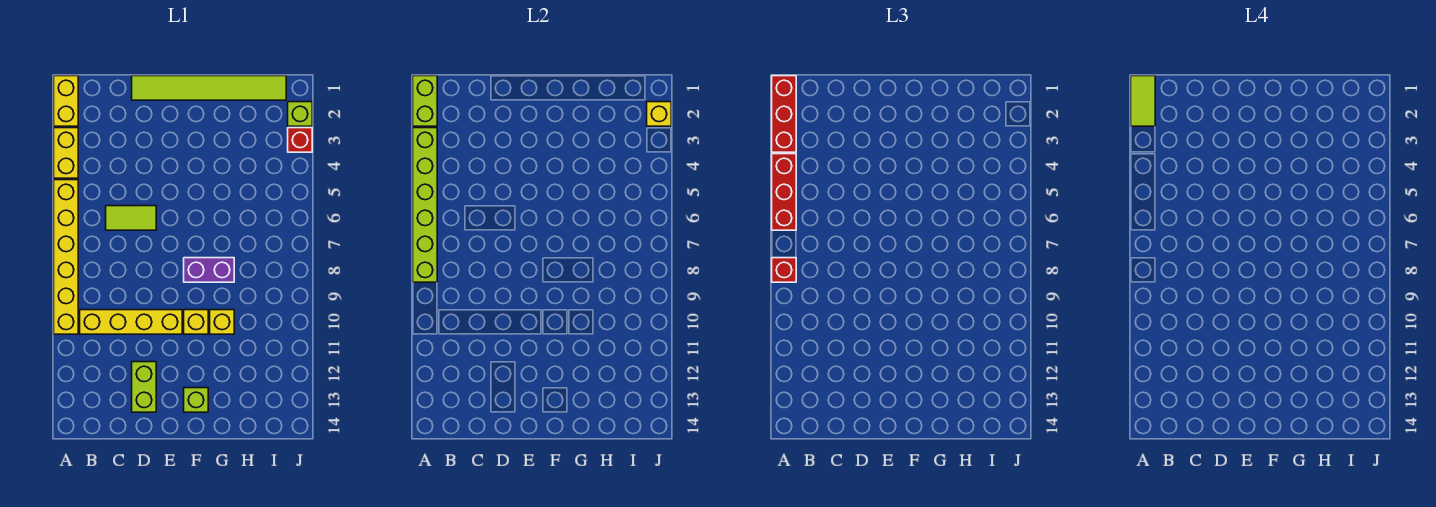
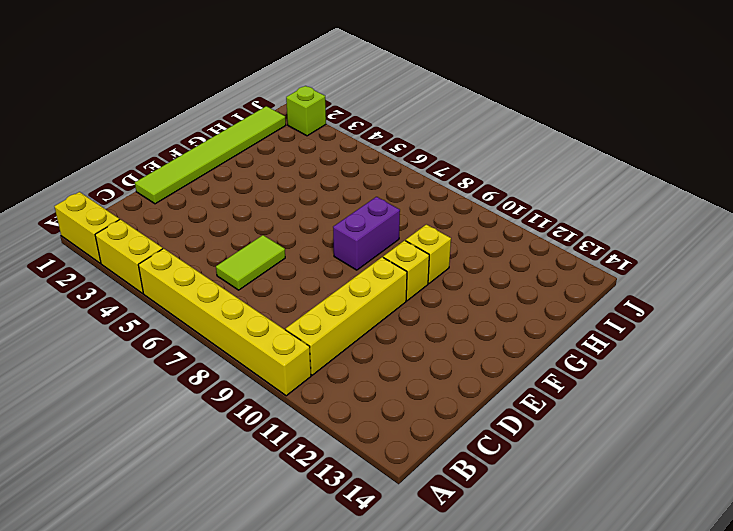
none -> lime 1x2 brick [132,362,156,412]
none -> lime 1x1 brick [184,388,208,412]
none -> red 1x1 brick [288,128,312,152]

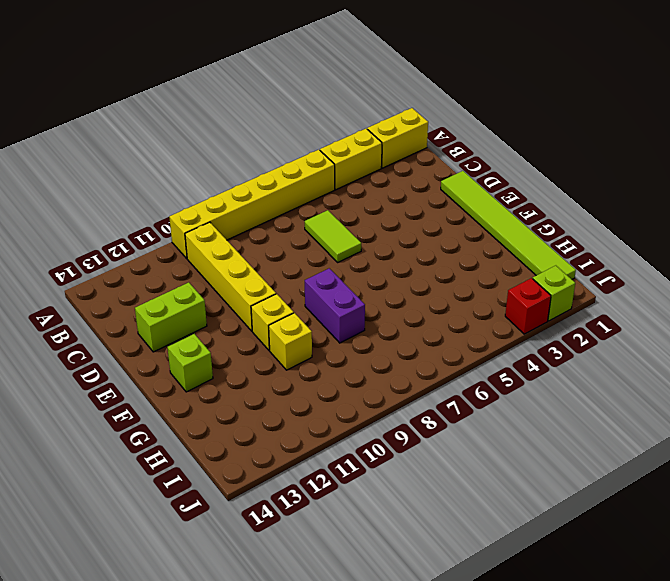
none -> lime 1x2 brick [413,76,437,126]
none -> lime 1x6 brick [413,128,437,282]
none -> yellow 1x1 brick [647,102,671,126]

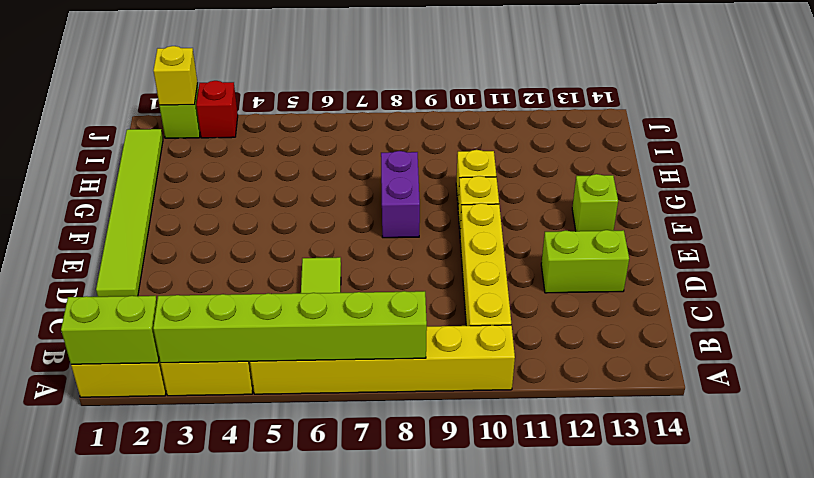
none -> red 1x3 brick [772,76,796,152]
none -> red 1x3 brick [772,154,796,230]
none -> red 1x1 brick [772,258,796,282]

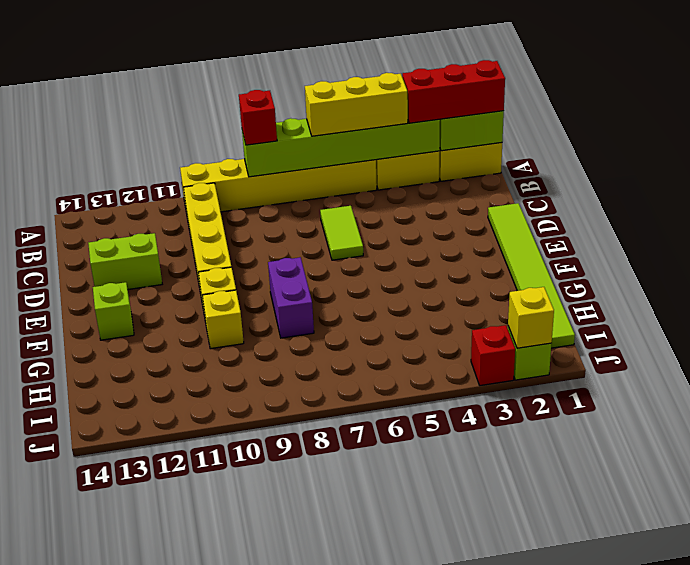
yellow 1x3 brick [305,73,408,136] -> red 1x3 brick [772,154,796,230]
none -> lime 1x2 tile [1131,76,1155,126]

